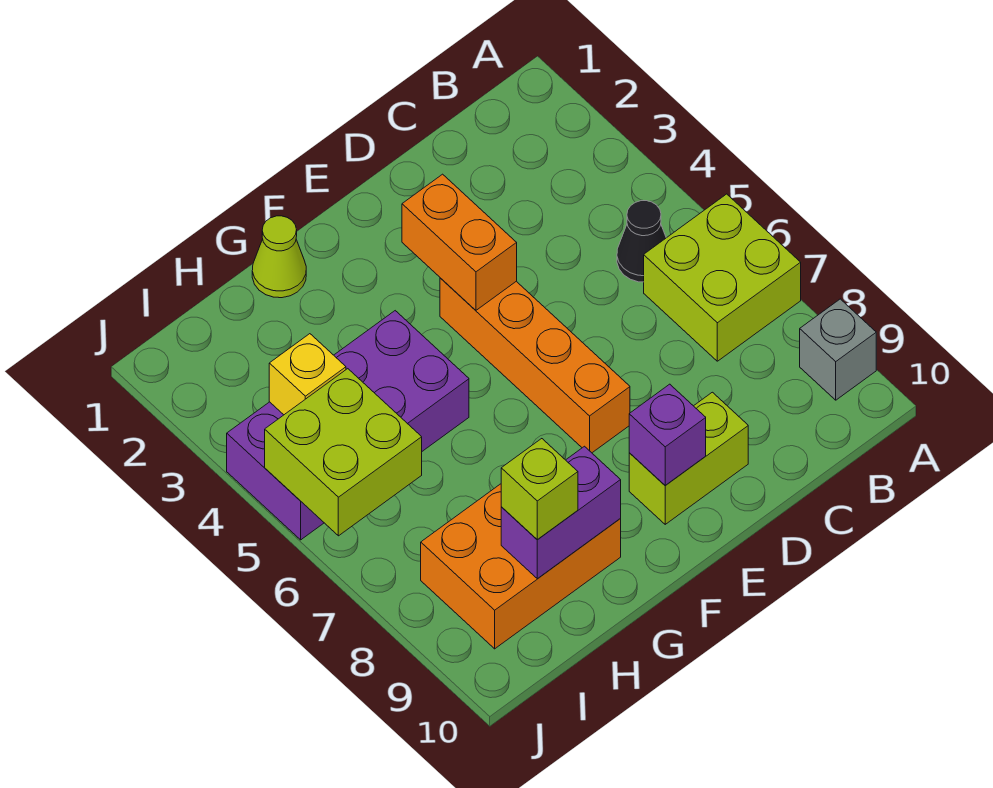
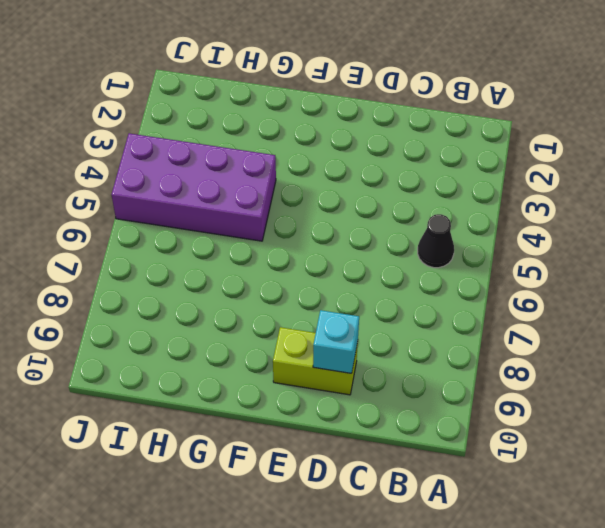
cyan 1x1 brick [313,310,359,373] -> none
none -> lime 2x2 brick [644,194,801,361]
none -> grey 1x1 brick [800,299,876,400]
none -> orange 1x4 brick [440,278,630,453]

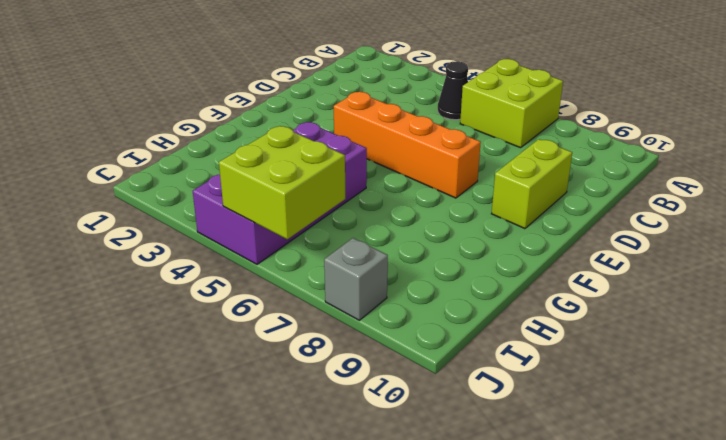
grey 1x1 brick [324,238,388,320] -> grey 1x1 brick moved to [800,299,876,400]
none -> lime 1x1 cone [252,216,306,298]
none -> orange 2x3 brick [421,484,621,649]
none -> orange 1x2 brick [402,174,517,310]

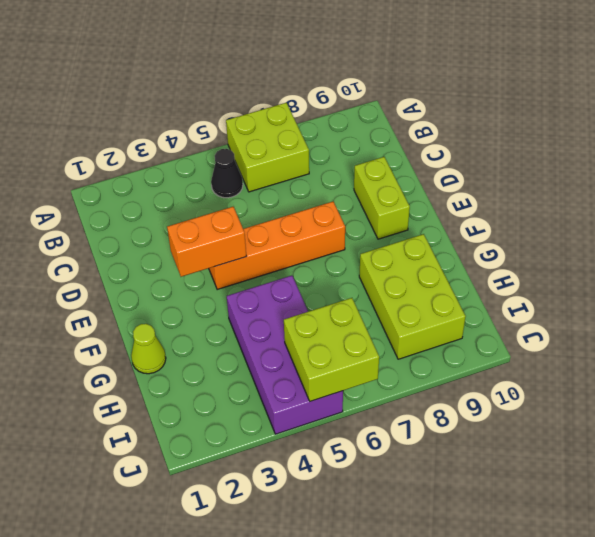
lime 2x3 brick [359,234,466,359] -> orange 2x3 brick [421,484,621,649]
none -> grey 1x1 brick [800,299,876,400]
none -> purple 1x1 brick [629,384,706,485]
none -> purple 1x2 brick [501,446,621,579]

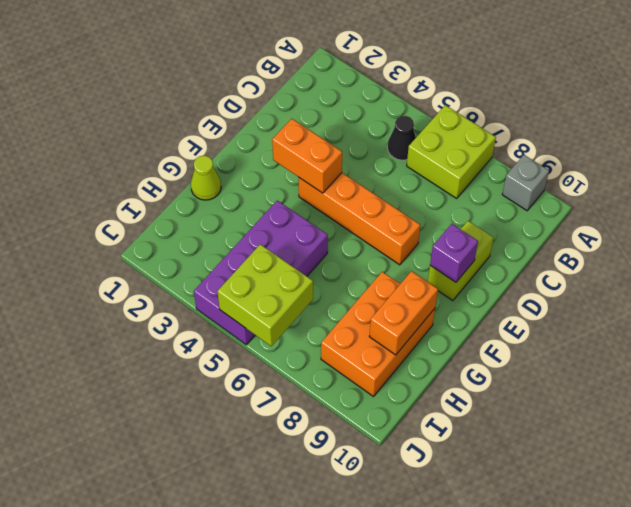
orange 1x2 brick [369,271,438,355] -> purple 1x2 brick [501,446,621,579]
none -> yellow 1x1 brick [269,334,346,415]
none -> lime 1x1 brick [501,439,578,540]

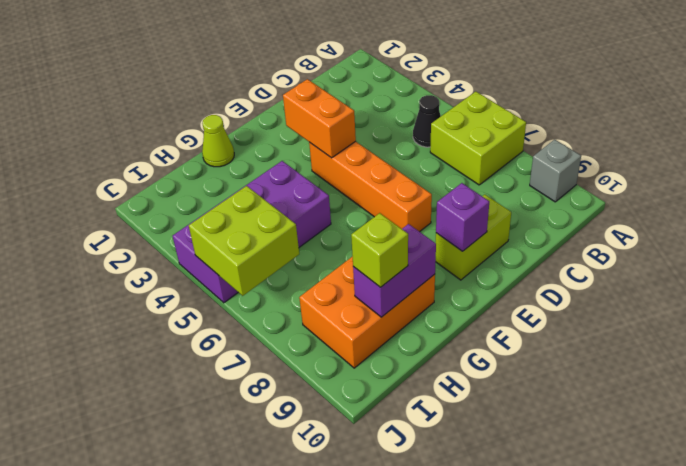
none -> yellow 1x1 brick [269,334,346,415]

